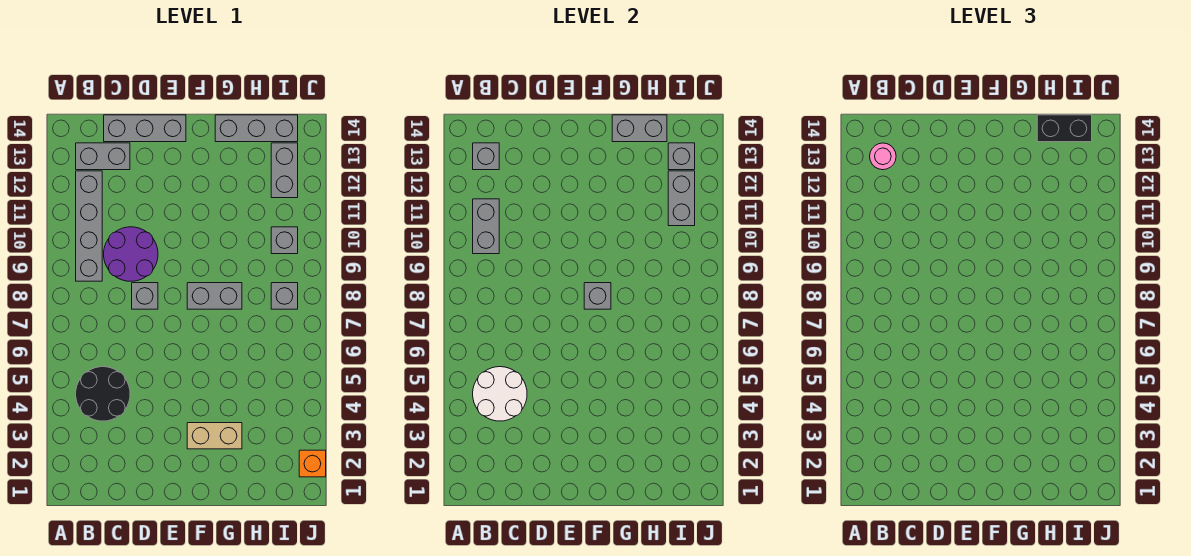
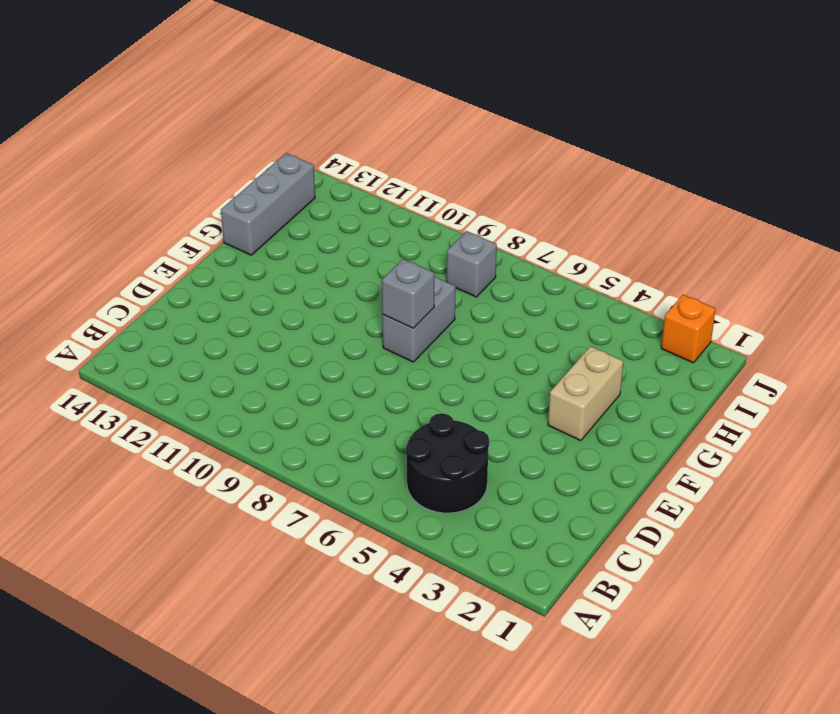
none -> grey 1x4 brick [76,171,102,281]
none -> grey 1x2 brick [76,143,130,170]
none -> purple 2x2 round brick [104,227,158,281]

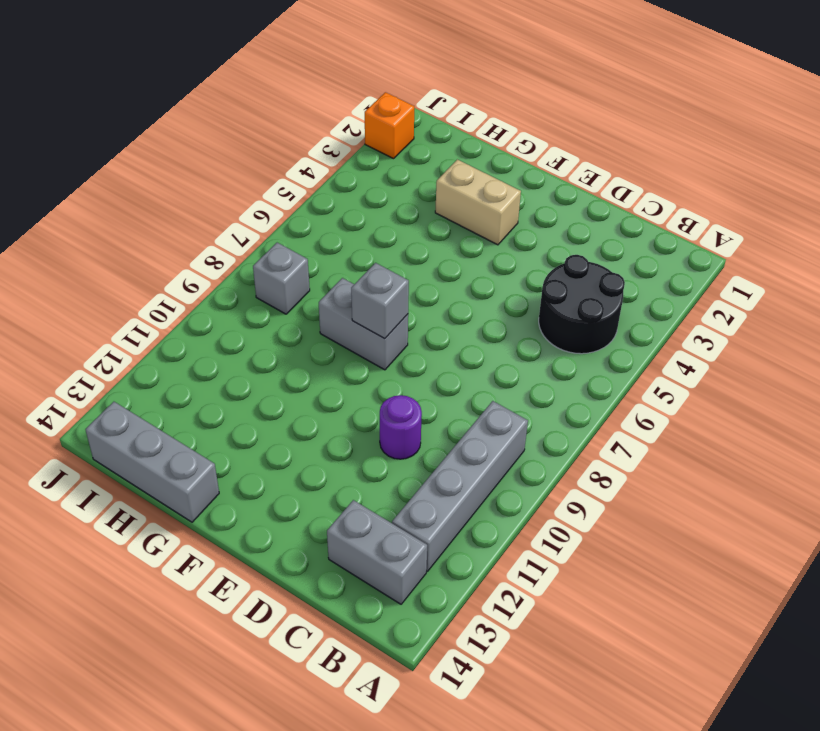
purple 1x1 round brick [380,395,422,459] -> purple 2x2 round brick [104,227,158,281]
none -> grey 1x3 brick [104,115,186,142]
none -> grey 1x1 brick [132,283,158,309]
none -> grey 1x1 brick [271,227,298,254]

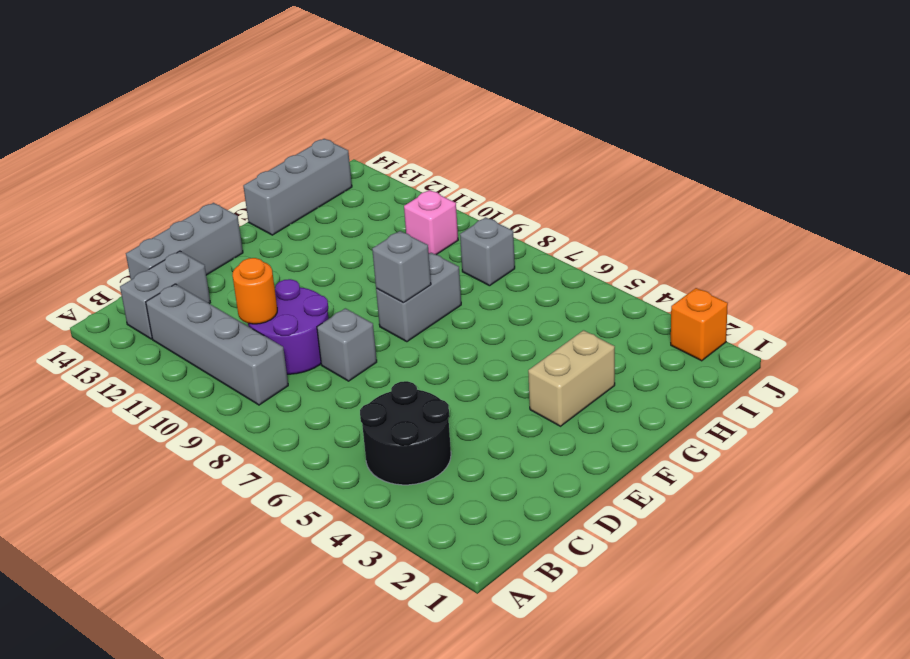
orange 1x1 round brick [232,258,277,324] -> none
pink 1x1 brick [404,190,458,255] -> grey 1x1 brick [271,227,298,254]
none -> grey 1x2 brick [271,143,298,198]
none -> white 2x2 round brick [473,367,527,421]
none -> grey 1x2 brick [473,199,499,254]

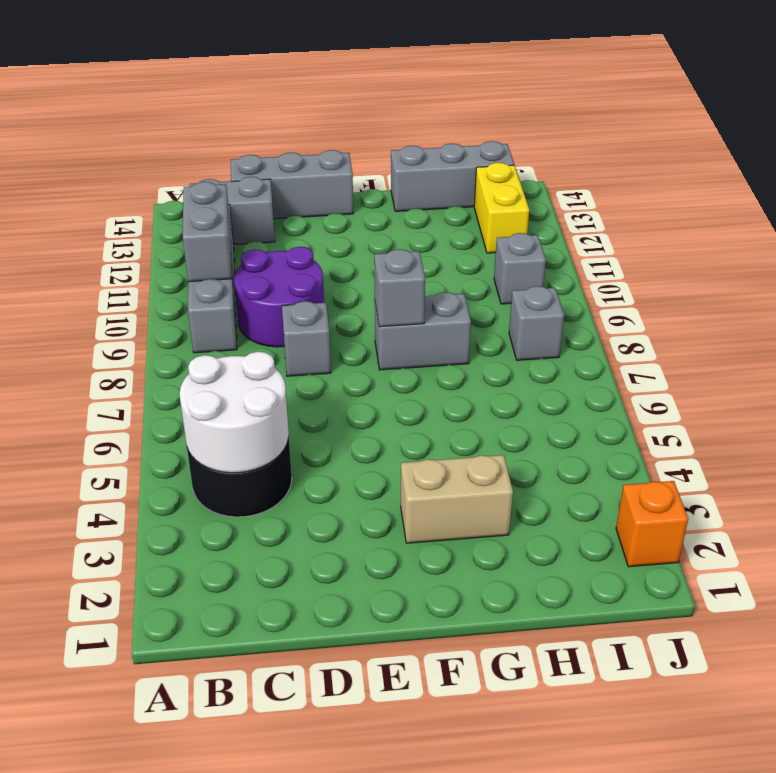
yellow 1x2 brick [474,163,529,253] -> grey 1x2 brick [271,143,298,198]
none -> grey 1x1 brick [473,143,499,170]
none -> grey 1x2 brick [612,115,667,142]
none -> grey 1x2 brick [668,171,695,226]

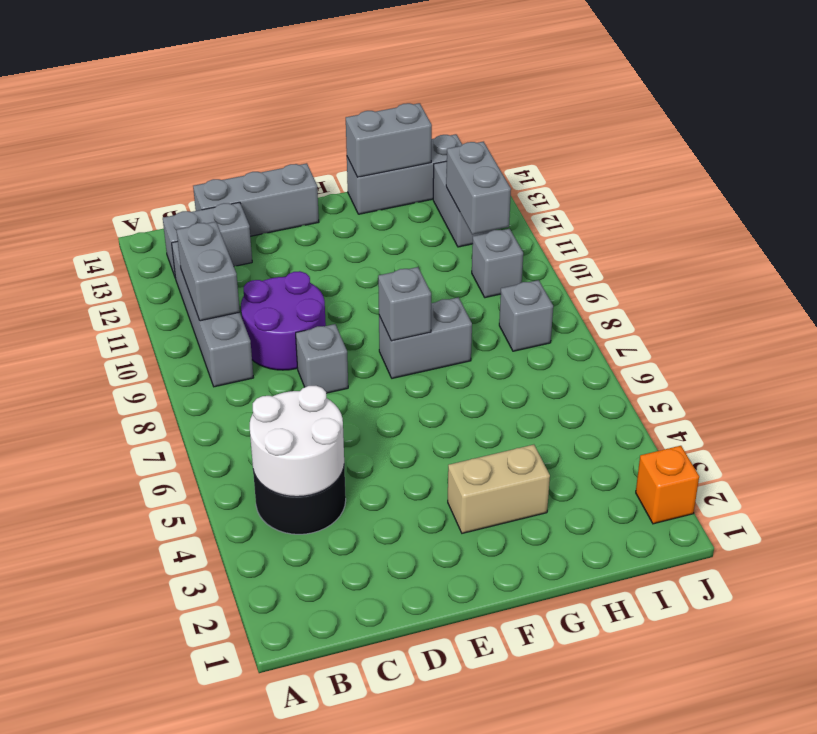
none -> grey 1x1 brick [473,143,499,170]
none -> grey 1x1 brick [668,143,695,170]
none -> pink 1x1 round brick [870,143,896,170]

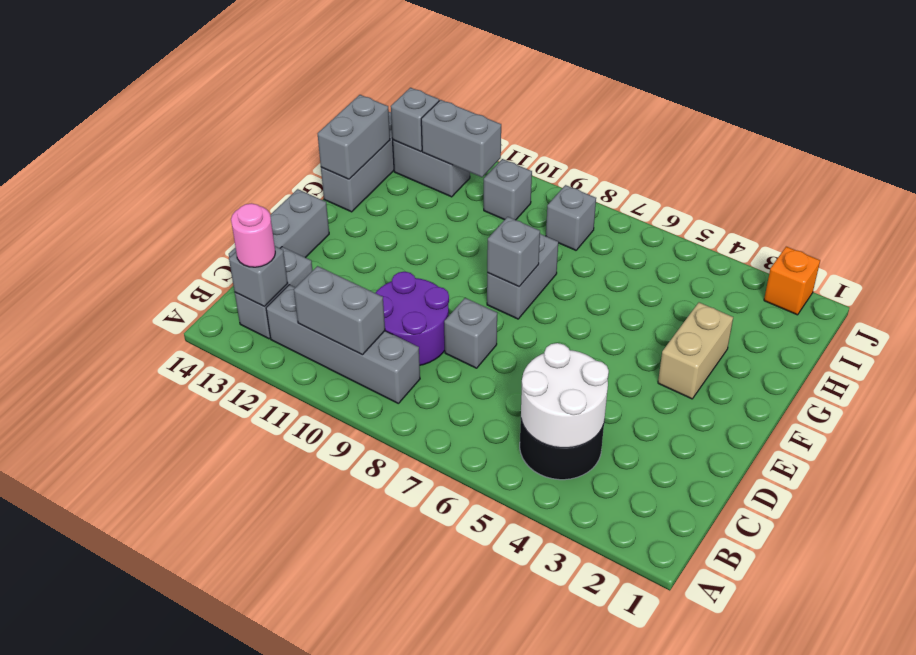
none -> black 1x2 brick [1037,115,1092,142]

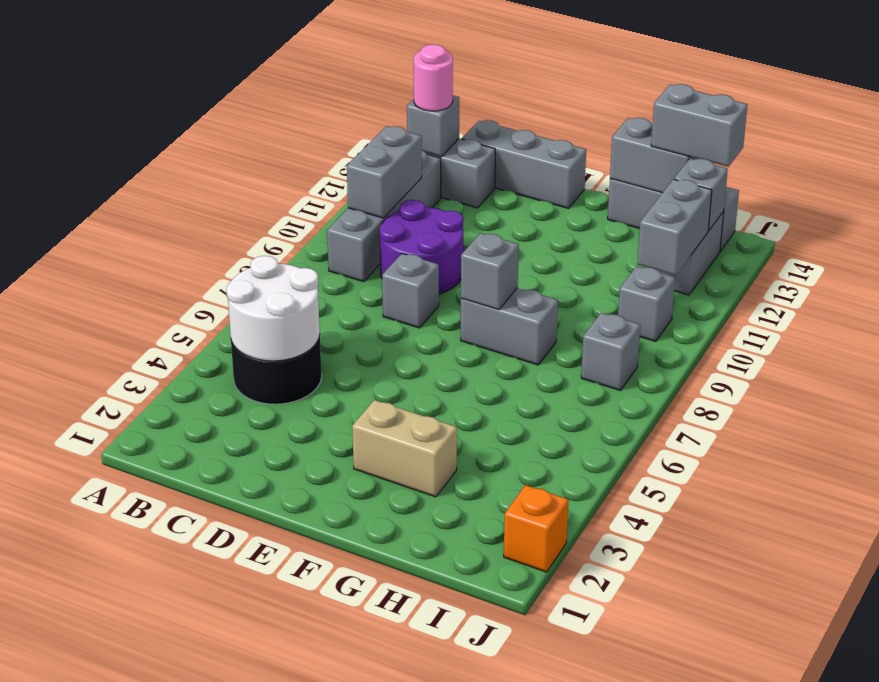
grey 1x2 brick [651,84,747,167] -> black 1x2 brick [1037,115,1092,142]

